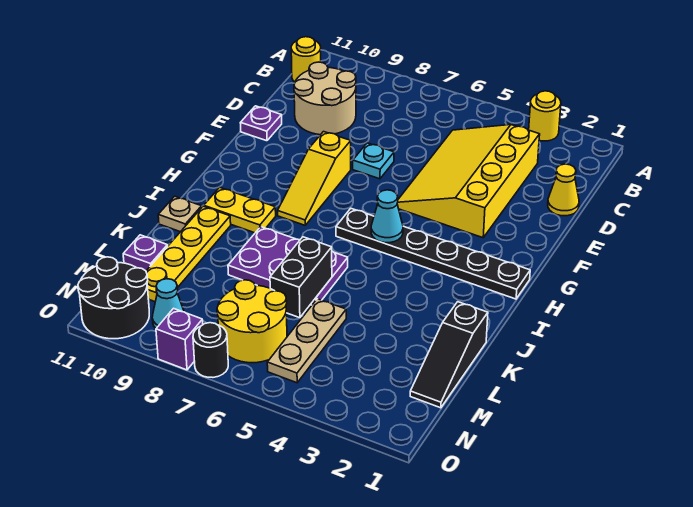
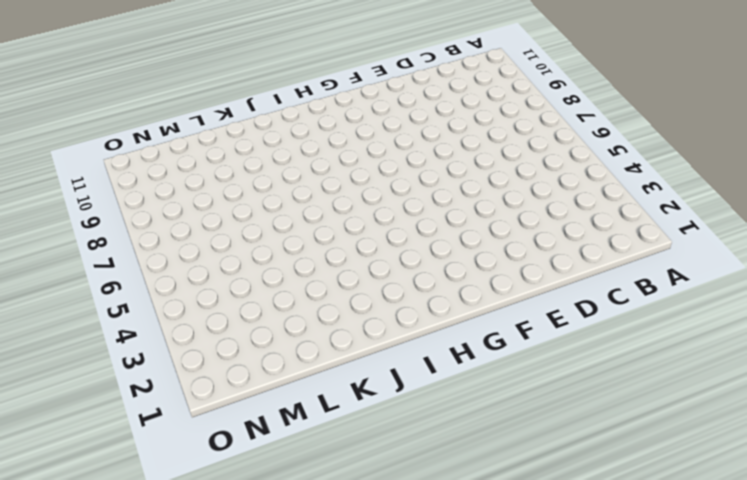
none -> yellow 1x1 round brick [529,91,561,141]
none -> yellow 1x1 round brick [291,37,321,82]
none -> yellow 3x4 slope [397,125,540,238]

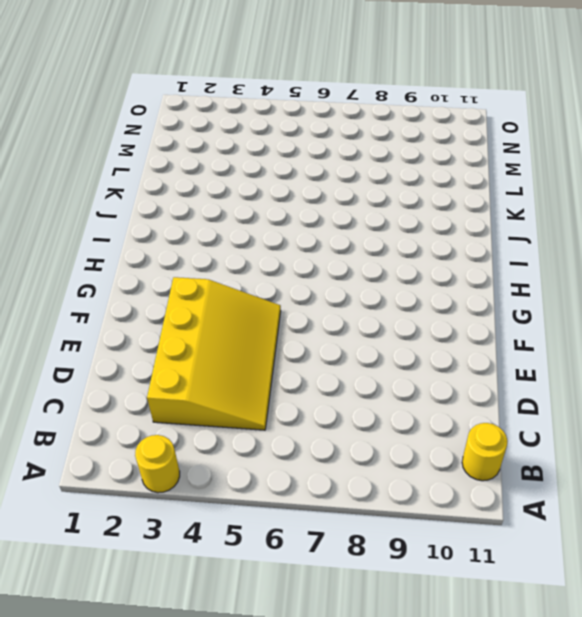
none -> tan 2x2 round brick [294,62,356,135]
none -> yellow 1x1 cone [548,164,579,216]
none -> cyan 1x1 plate [353,143,394,179]

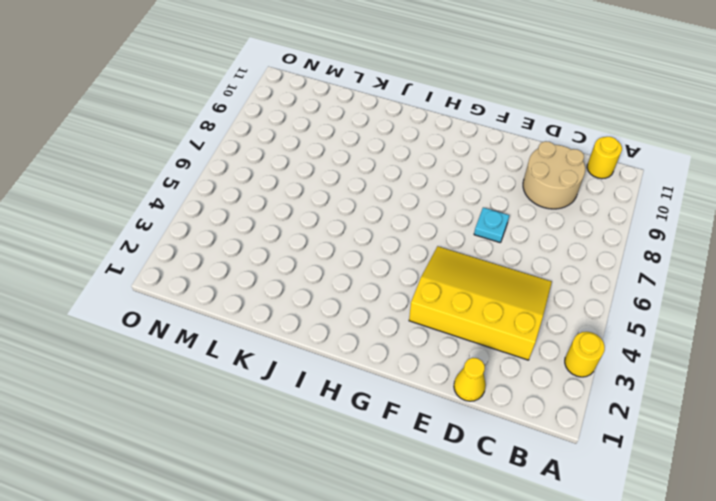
none -> purple 1x1 plate [241,106,282,141]
none -> yellow 1x3 slope [278,132,351,225]
none -> black 1x6 plate [336,209,530,299]

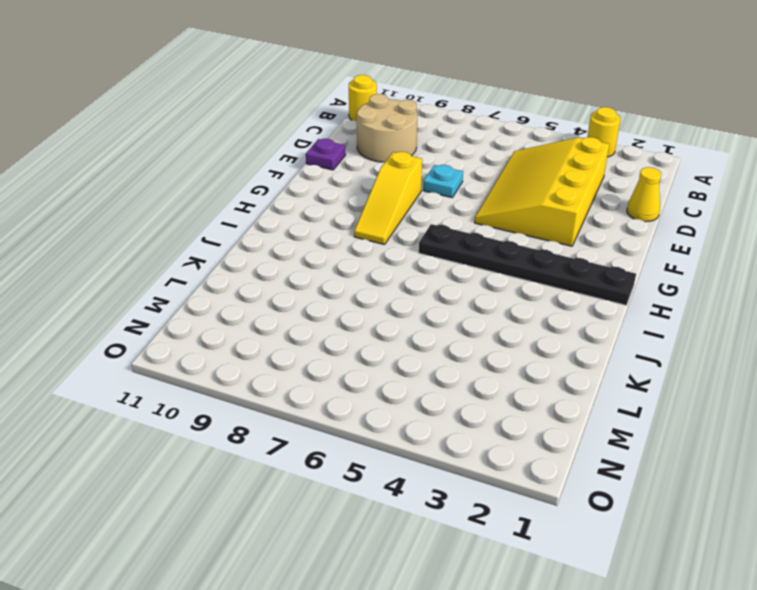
none -> yellow 1x2 plate [204,187,276,233]
none -> purple 2x3 plate [228,227,348,305]
none -> yellow 1x4 plate [146,206,231,302]

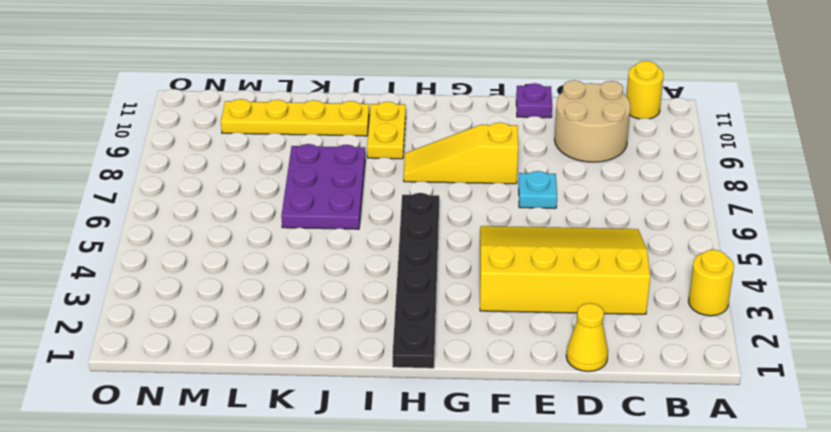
none -> tan 1x1 plate [158,196,202,232]
none -> black 1x3 slope [410,302,488,408]
none -> tan 1x3 plate [267,299,346,383]

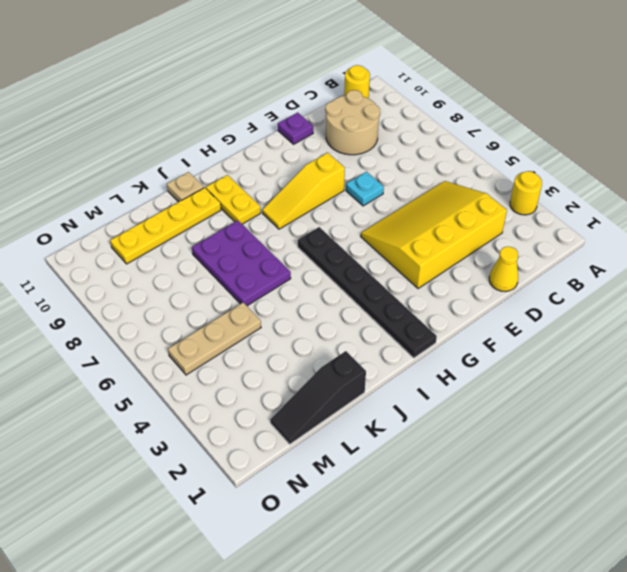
none -> purple 1x1 plate [123,235,168,271]
none -> yellow 2x2 round brick [217,280,287,363]
none -> cyan 1x1 cone [152,279,184,328]

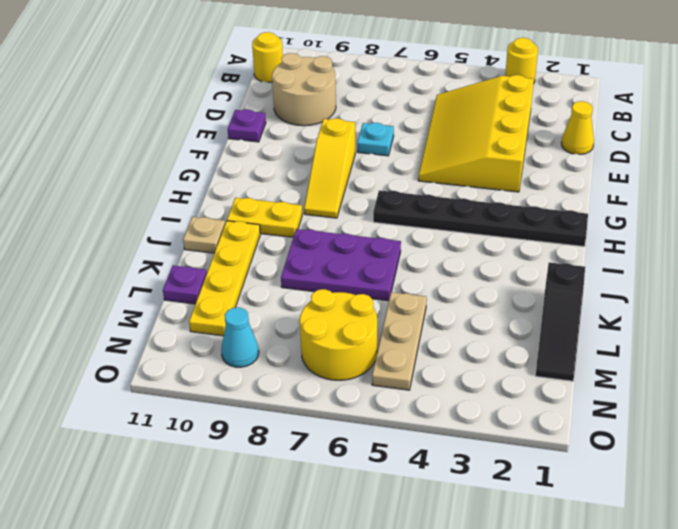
none -> black 2x2 round brick [78,257,149,339]
none -> black 1x1 round brick [193,323,228,377]
none -> purple 1x1 brick [156,308,203,370]

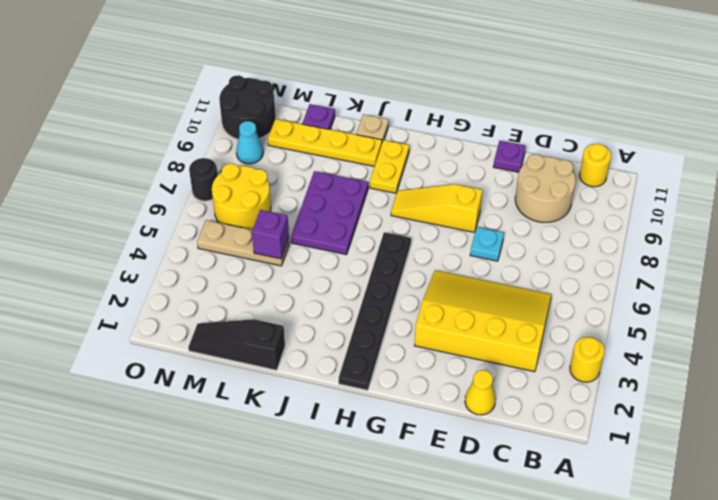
purple 1x1 brick [252,210,289,259] -> purple 1x1 brick moved to [156,308,203,370]
none -> cyan 1x1 cone [371,190,403,243]
none -> black 1x2 brick [270,237,332,318]

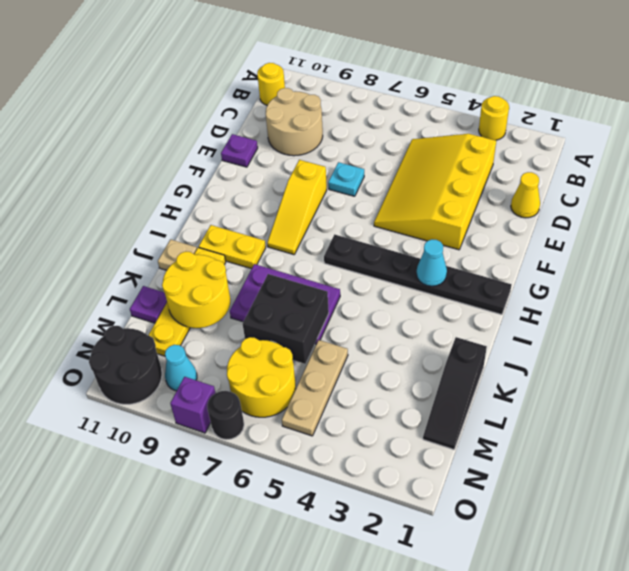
cyan 1x1 cone [417,239,447,286] -> cyan 1x1 cone moved to [371,190,403,243]
black 2x2 brick [243,274,329,364] -> black 1x2 brick [270,237,332,318]
yellow 2x2 round brick [162,252,230,328] -> none

